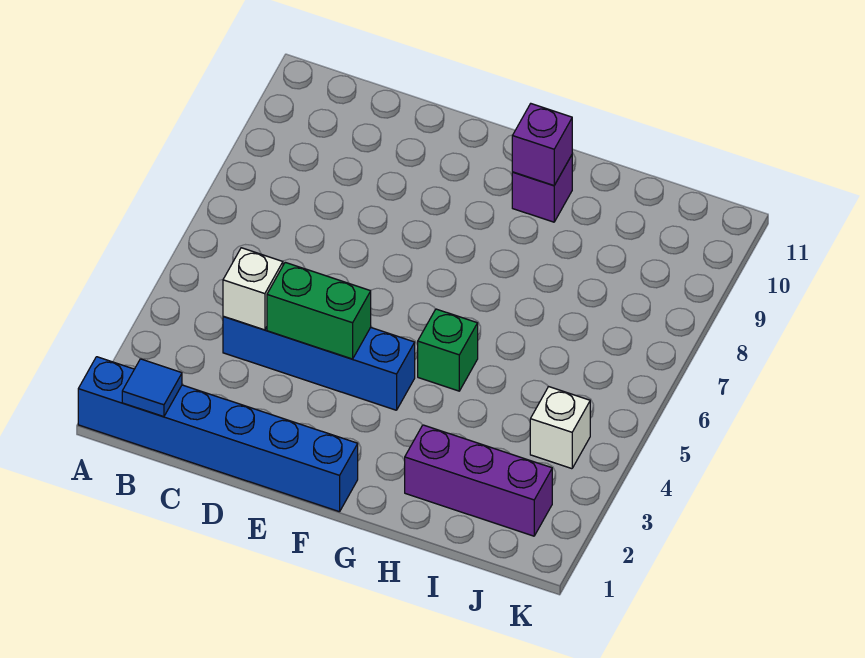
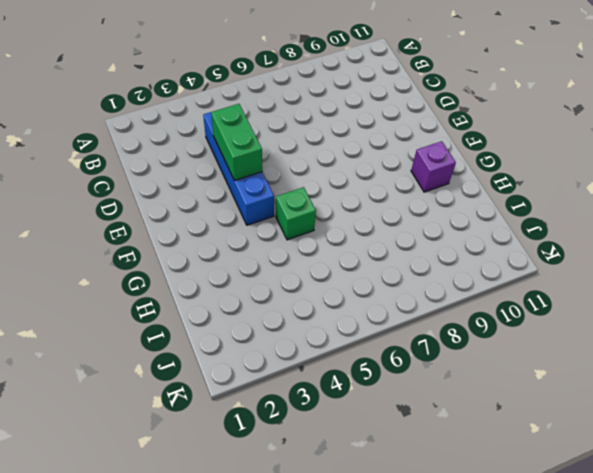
none -> blue 1x6 brick [78,357,358,512]
none -> purple 1x3 brick [405,425,552,536]

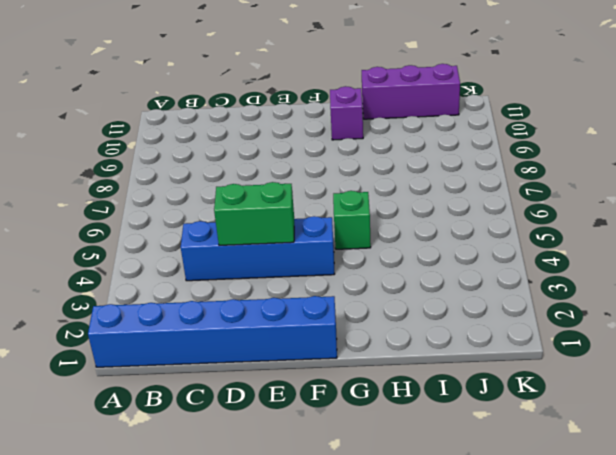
purple 1x3 brick [362,64,460,119] -> purple 1x3 brick moved to [405,425,552,536]
none -> white 1x1 brick [530,387,590,469]
none -> blue 1x1 tile [122,359,182,417]

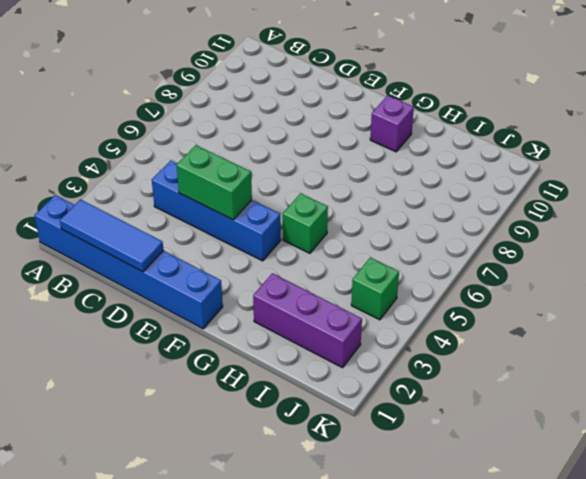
blue 1x3 tile [60,200,164,272] -> blue 1x1 tile [122,359,182,417]
green 1x1 brick [351,258,399,320] -> white 1x1 brick [530,387,590,469]
none -> white 1x1 brick [223,248,283,330]
none -> purple 1x1 brick [512,104,572,186]

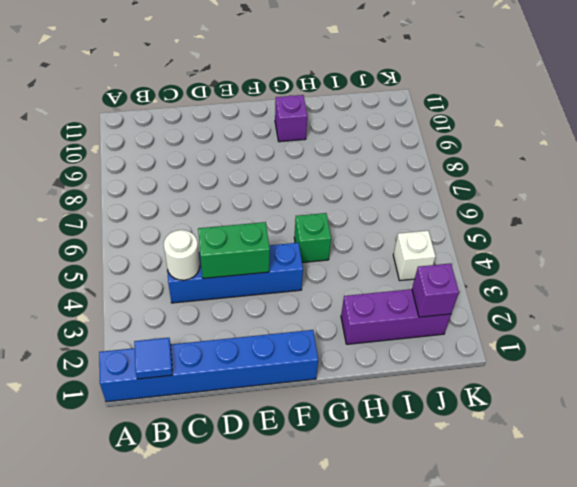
white 1x1 round brick [164,230,200,280] -> white 1x1 brick [223,248,283,330]
purple 1x1 brick [412,263,459,317] -> purple 1x1 brick moved to [512,104,572,186]

